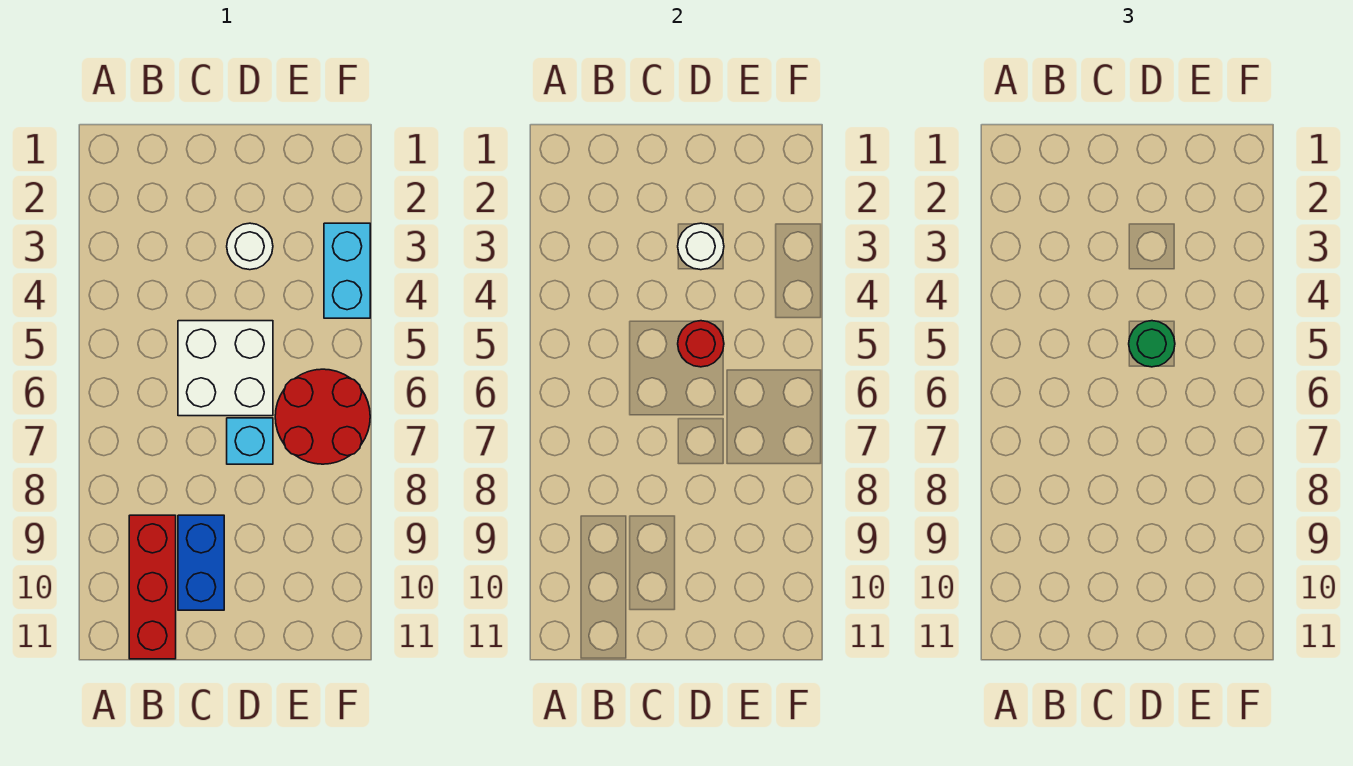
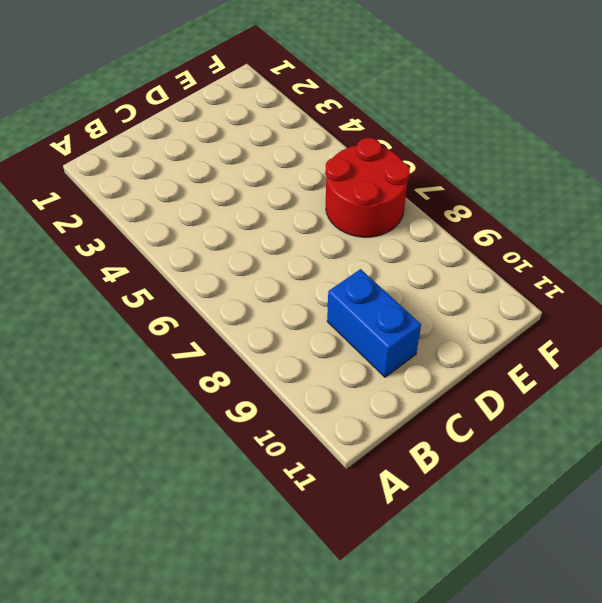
none -> red 1x3 brick [129,515,176,659]
none -> white 2x2 brick [178,321,273,416]

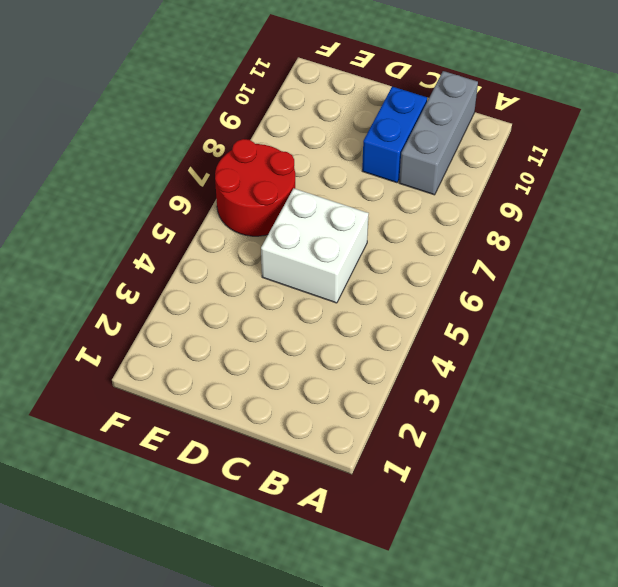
grey 1x3 brick [399,71,478,195] -> red 1x3 brick [129,515,176,659]
none -> white 1x1 round brick [227,223,273,270]
none -> cyan 1x1 brick [227,418,273,464]

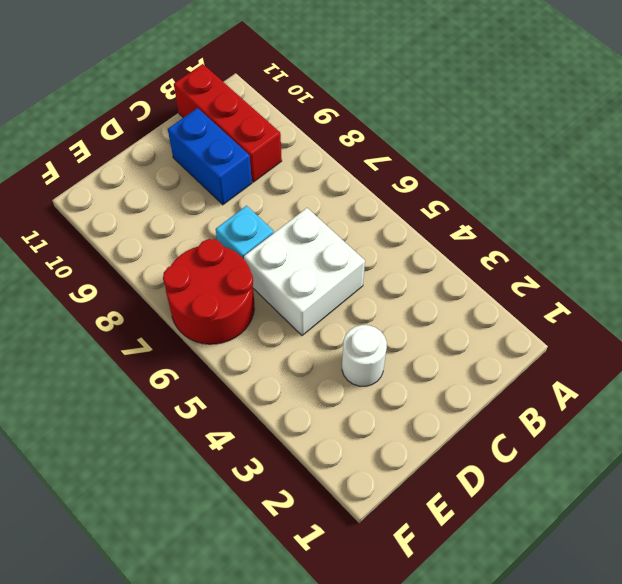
none -> cyan 1x2 brick [324,223,370,318]
none -> white 1x1 round brick [678,223,724,270]

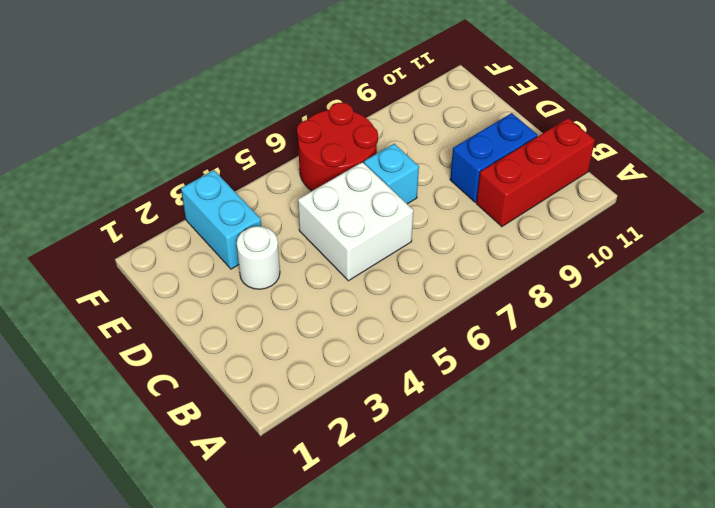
cyan 1x2 brick [181,170,261,269] -> cyan 1x2 brick turned to [324,223,370,318]
none -> white 1x1 round brick [678,223,724,270]
none -> red 1x1 round brick [678,321,724,367]

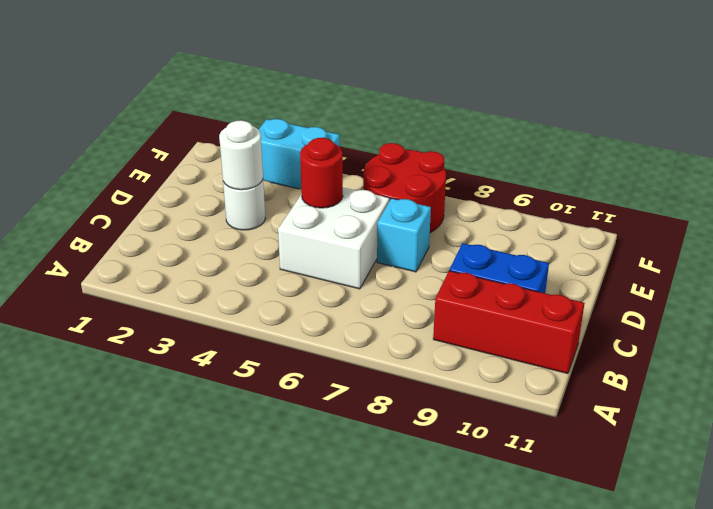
none -> green 1x1 round brick [1129,321,1175,367]

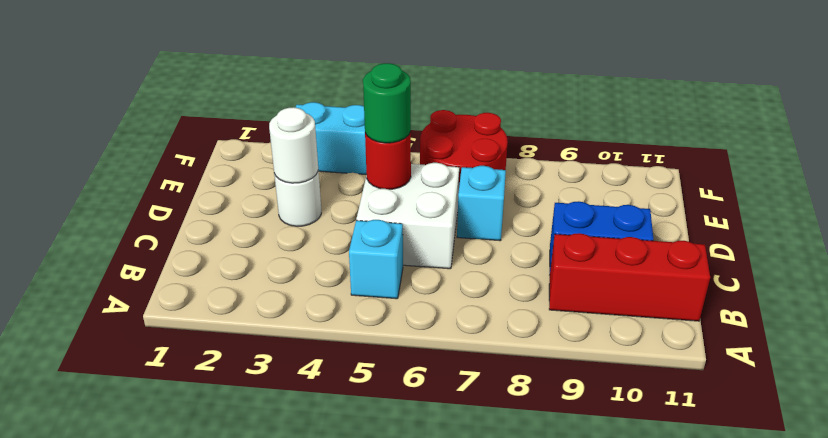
cyan 1x1 brick [349,220,403,299] -> none

